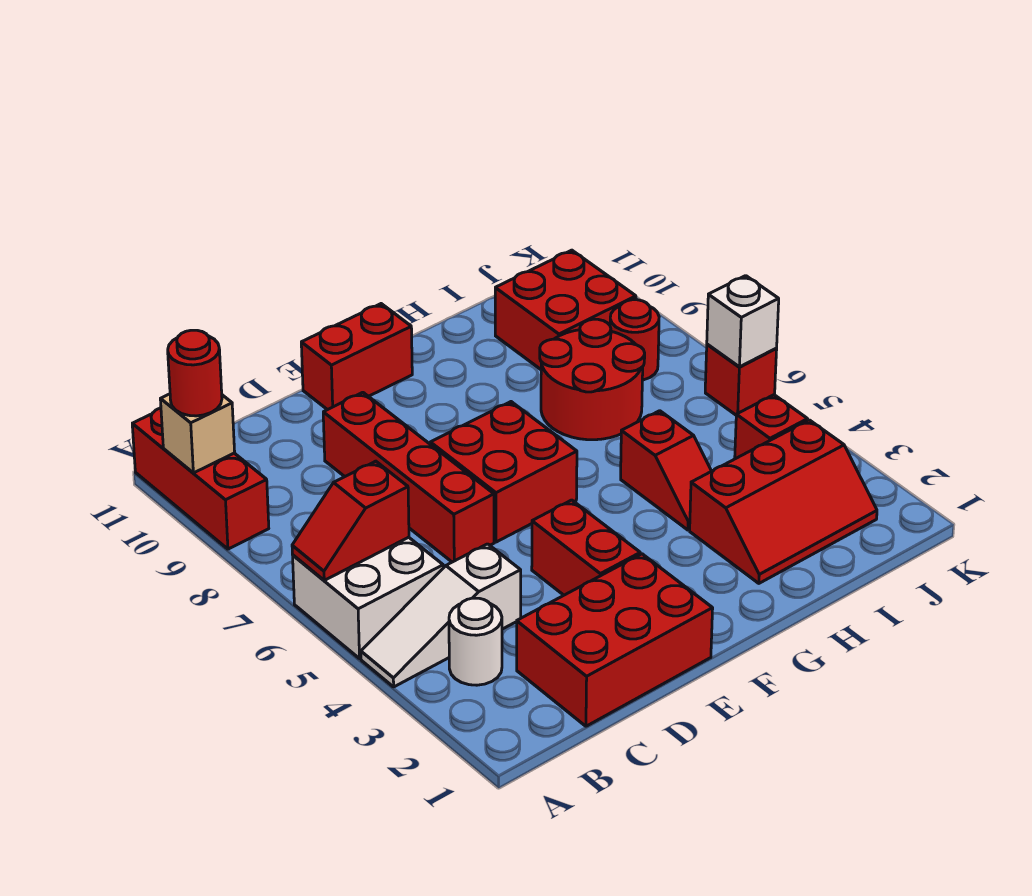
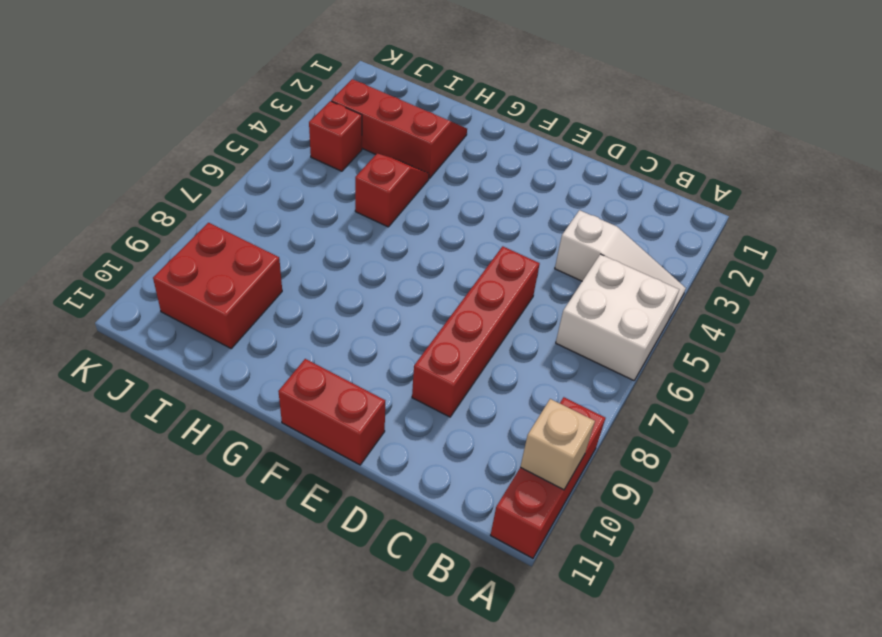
none -> white 1x1 round brick [449,598,502,685]
none -> red 2x3 brick [517,554,713,726]
none -> red 1x2 brick [532,500,640,595]

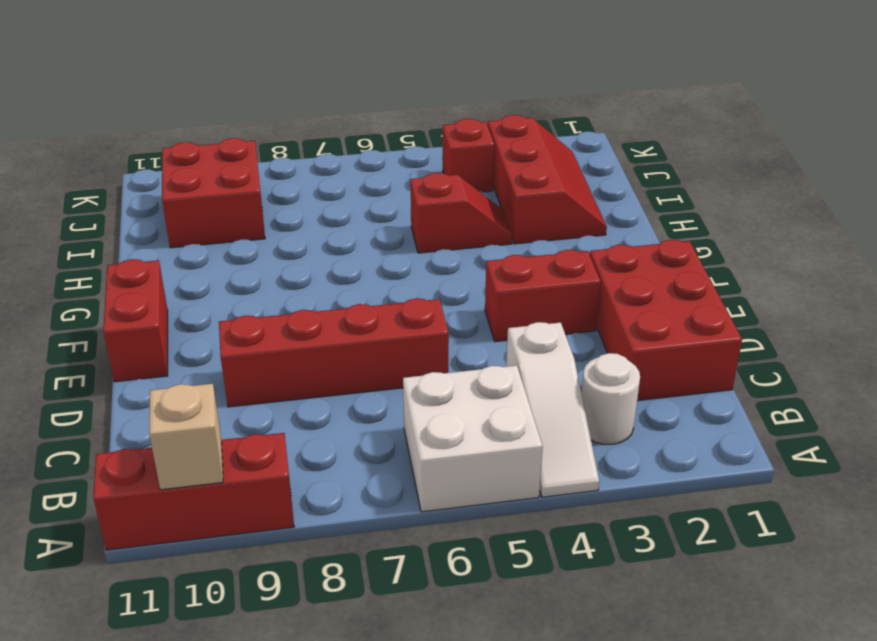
none -> red 2x2 brick [430,402,577,542]
none -> red 2x2 round brick [540,319,645,440]
none -> red 1x1 round brick [610,300,659,380]

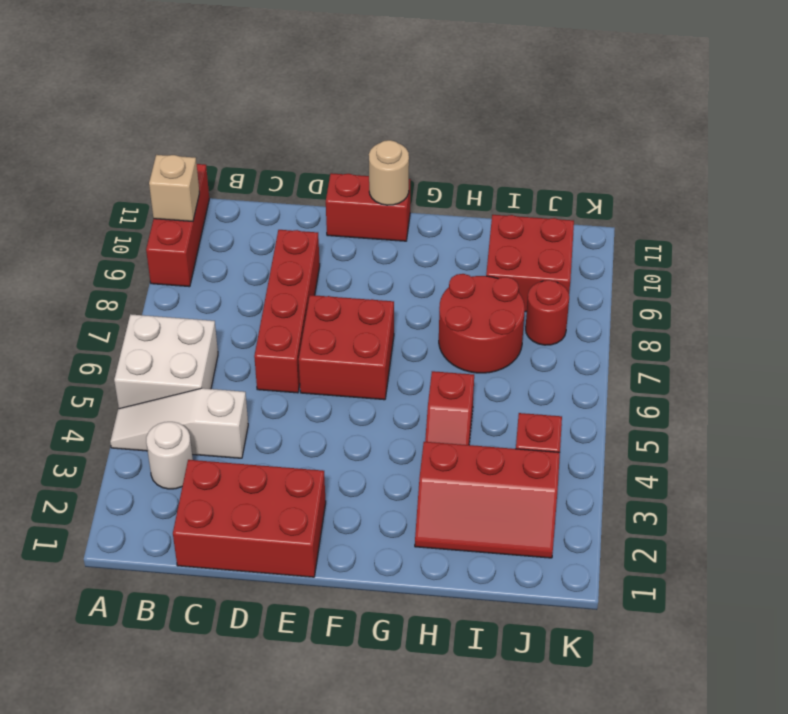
tan 1x1 round brick [369,140,409,205] -> none
none -> red 1x2 brick [532,500,640,595]
none -> red 1x1 brick [705,344,777,415]
none -> red 1x2 slope [292,461,409,580]

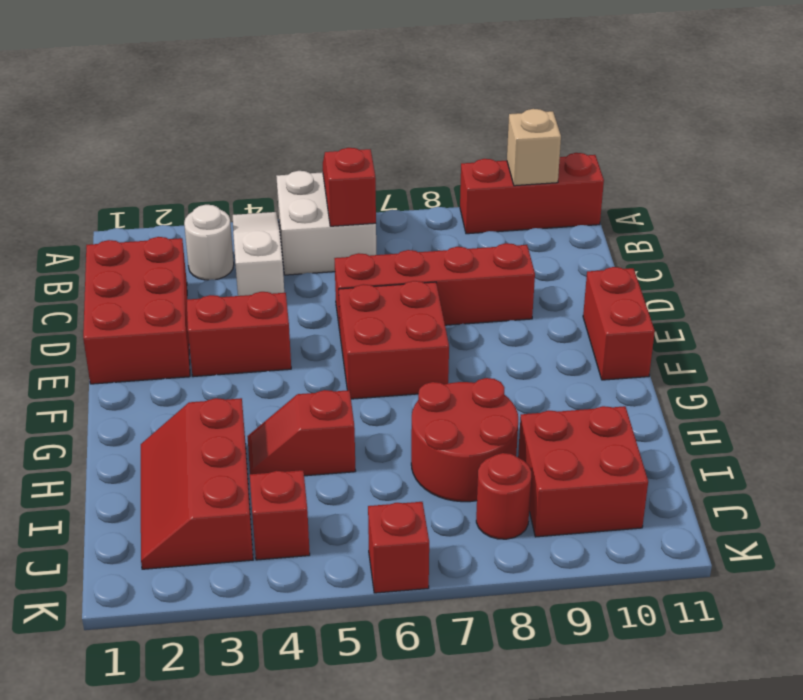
none -> white 1x1 brick [707,276,779,367]
none -> red 1x1 round brick [168,330,222,416]

